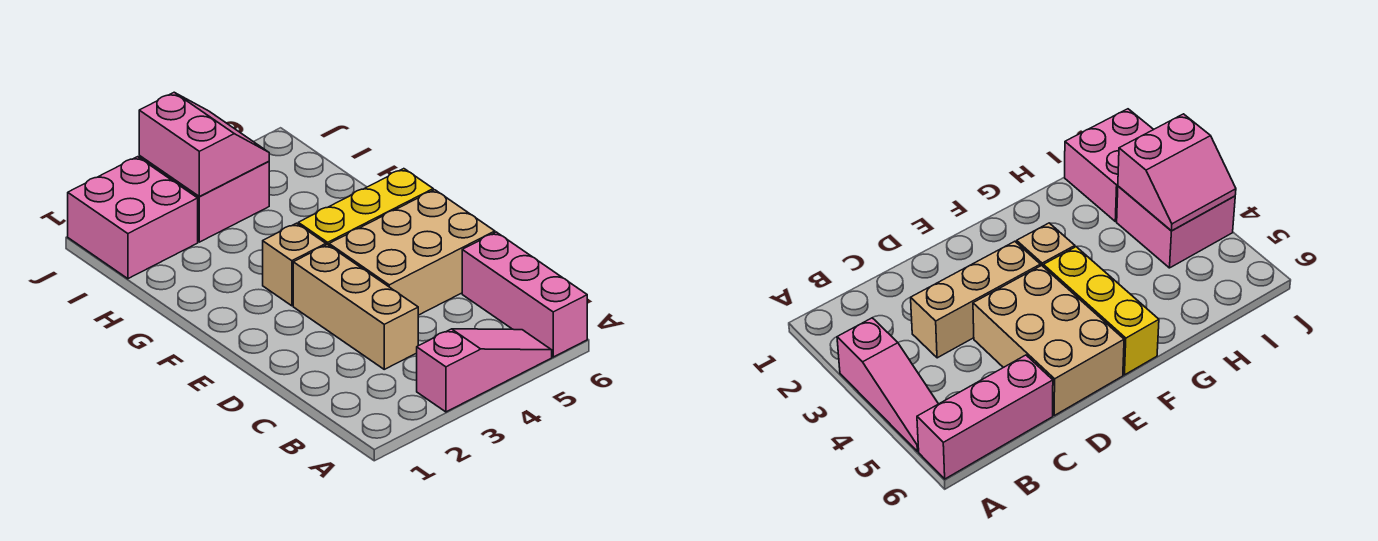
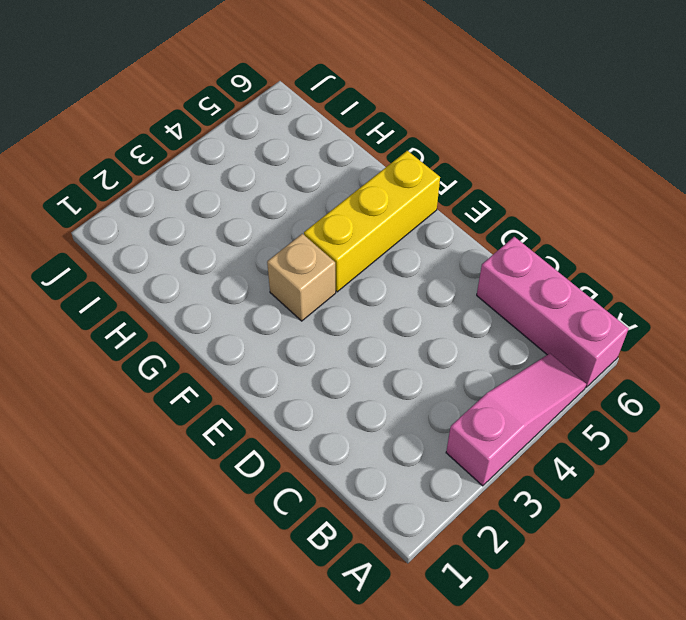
none -> tan 1x3 brick [293,245,418,369]
none -> tan 2x3 brick [329,190,495,315]

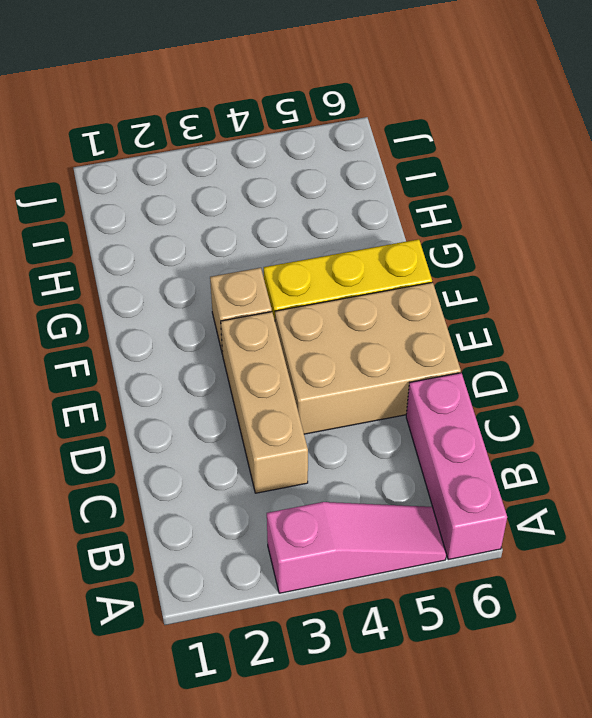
none -> pink 2x2 brick [68,157,198,279]
none -> pink 2x2 brick [139,156,269,242]

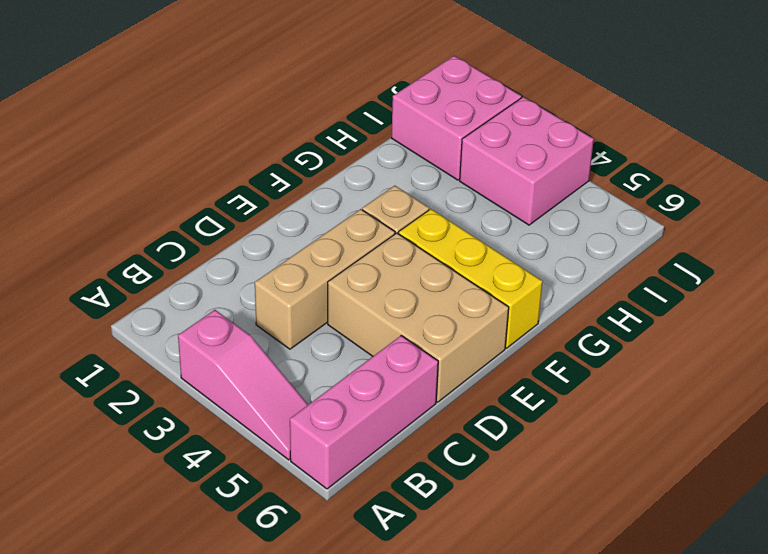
none -> pink 2x2 slope [139,92,269,196]

